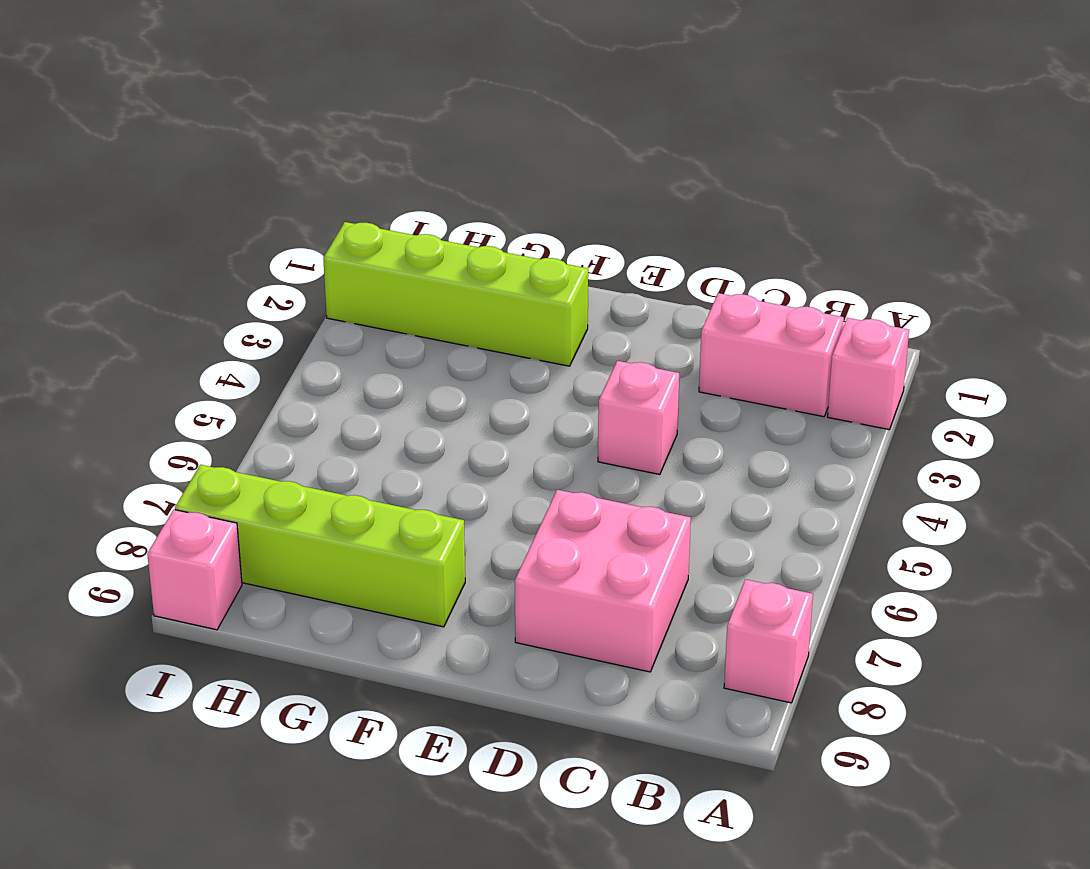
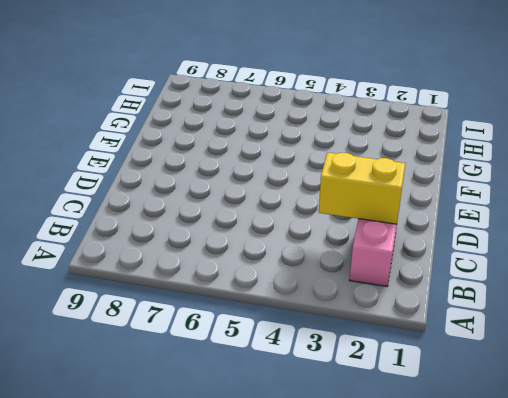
yellow 1x2 brick [319,152,406,224] -> none
none -> pink 1x1 brick [828,318,909,429]
none -> pink 1x1 brick [724,579,813,703]

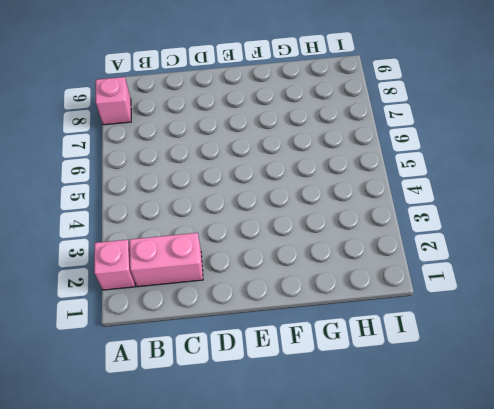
none -> pink 2x2 brick [515,490,691,672]
none -> pink 1x1 brick [598,361,679,474]

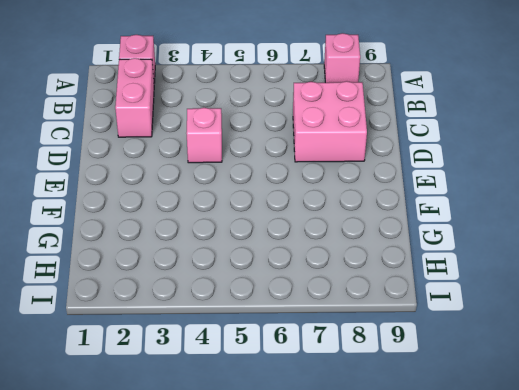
none -> lime 1x4 brick [323,222,588,366]
none -> lime 1x4 brick [175,465,465,627]

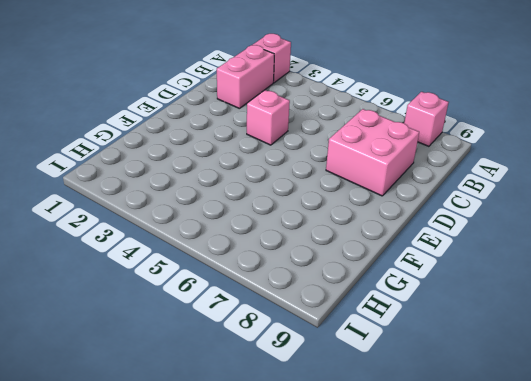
none -> lime 1x4 brick [323,222,588,366]
none -> lime 1x4 brick [175,465,465,627]

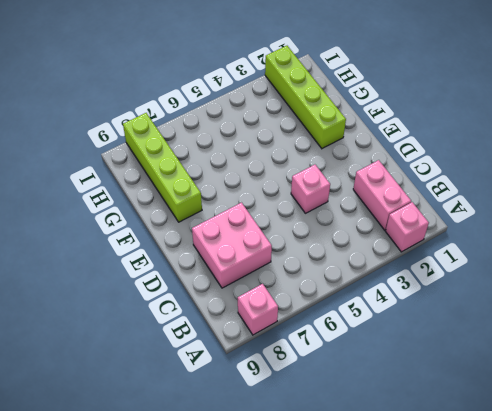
none -> pink 1x1 brick [147,510,242,630]

